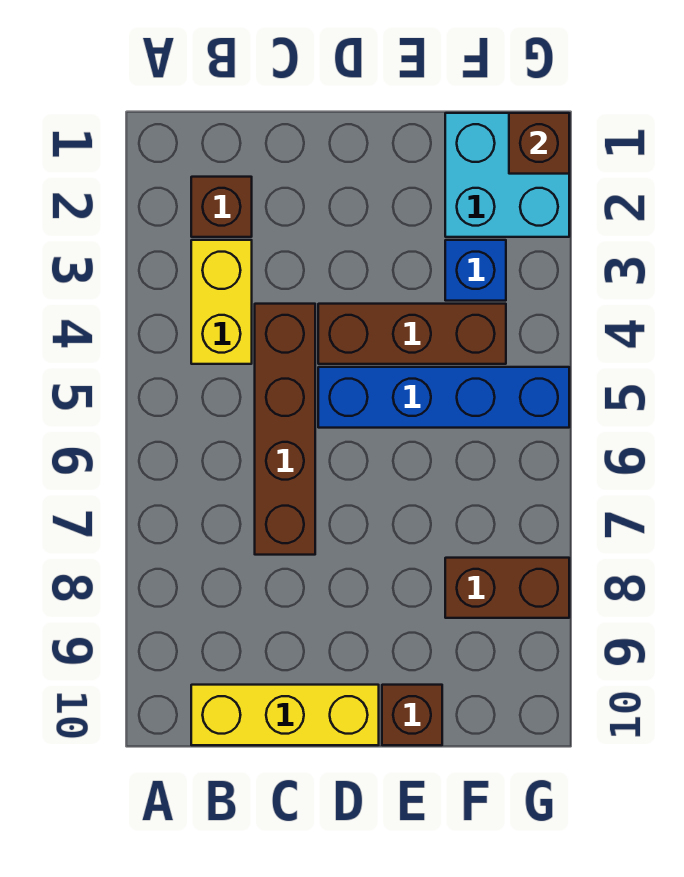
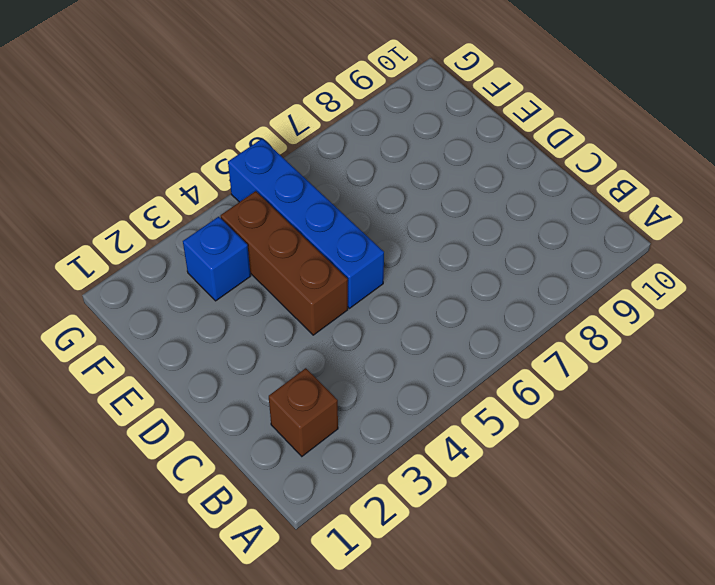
none -> yellow 1x2 brick [191,240,252,364]
none -> yellow 1x3 brick [191,685,379,745]

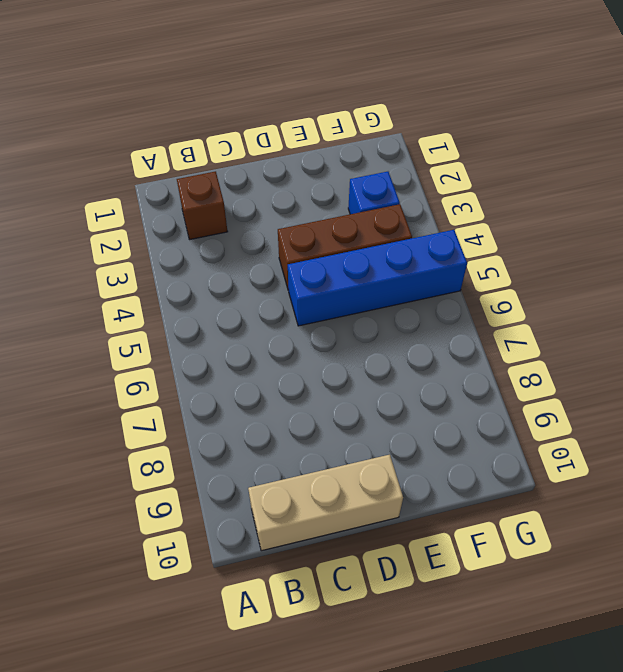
tan 1x3 brick [248,455,403,551] -> yellow 1x3 brick [191,685,379,745]
none -> yellow 1x2 brick [191,240,252,364]
none -> brown 1x4 brick [255,304,315,555]

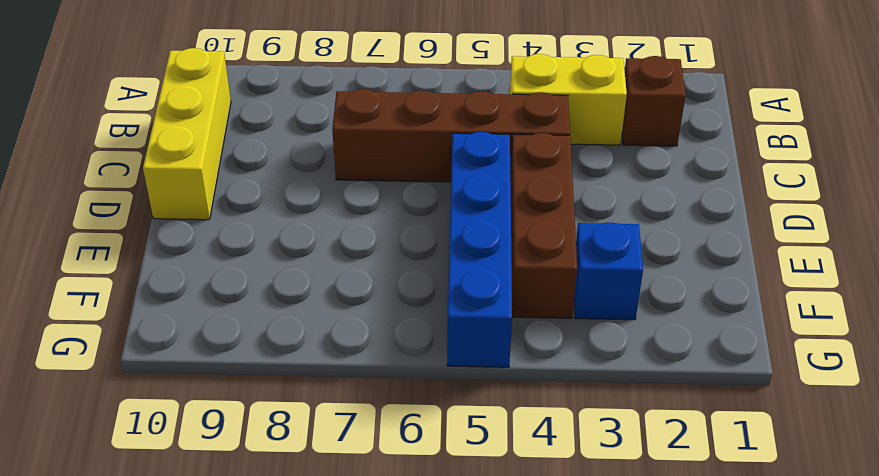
none -> brown 1x1 brick [382,685,442,745]
none -> cyan 2x2 brick [445,113,569,237]

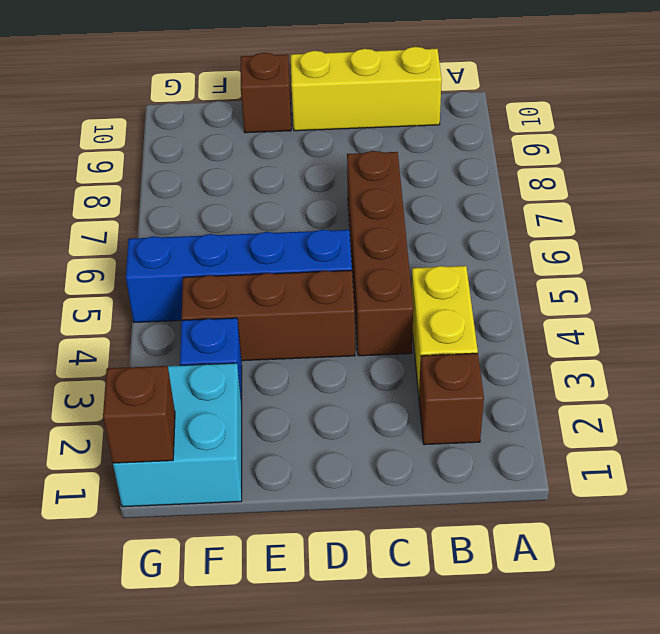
none -> brown 1x2 brick [445,558,569,618]

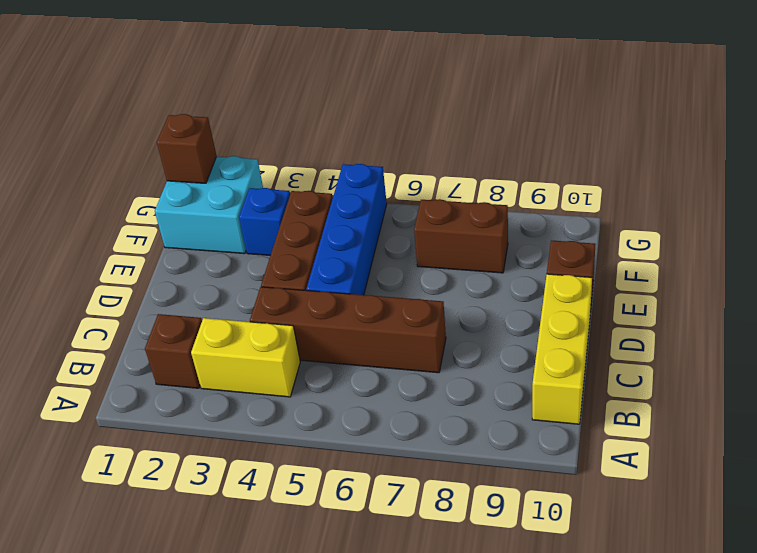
brown 1x2 brick [414,199,508,273] -> brown 1x2 brick turned to [445,558,569,618]

